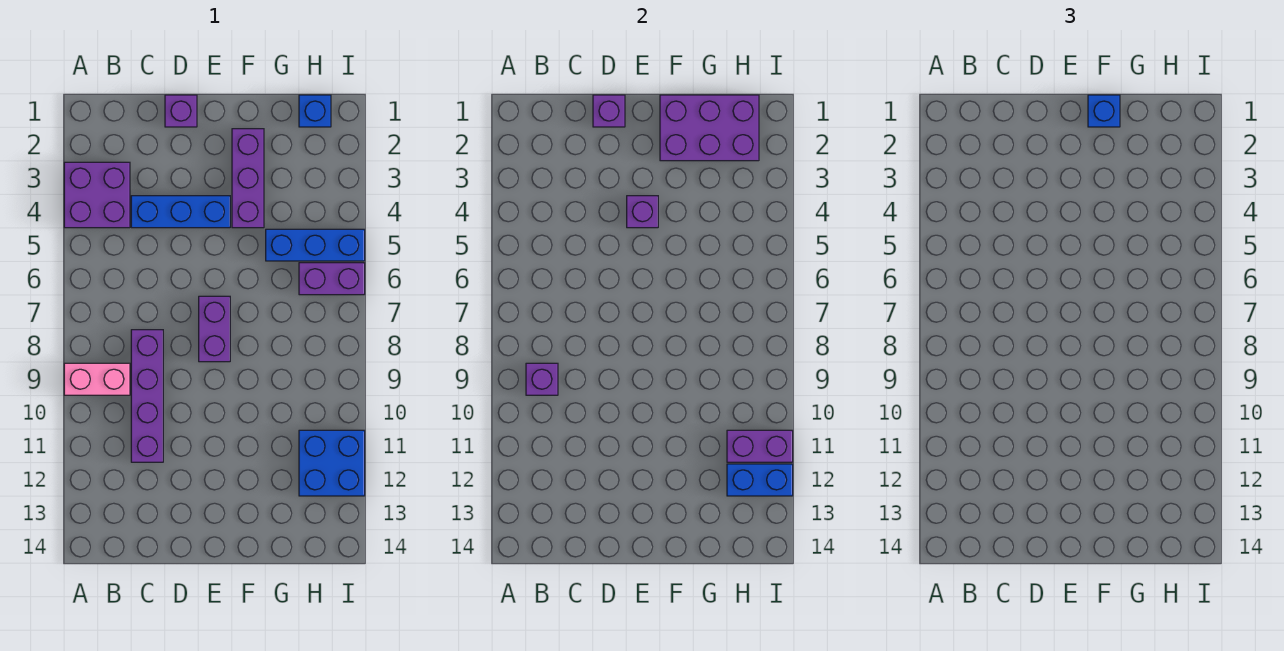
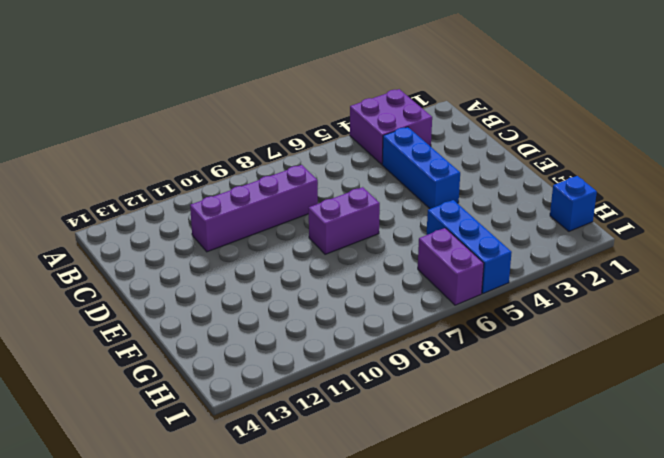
none -> pink 1x2 brick [64,363,130,395]
none -> purple 1x1 brick [165,95,197,127]
none -> purple 1x3 brick [232,129,264,228]

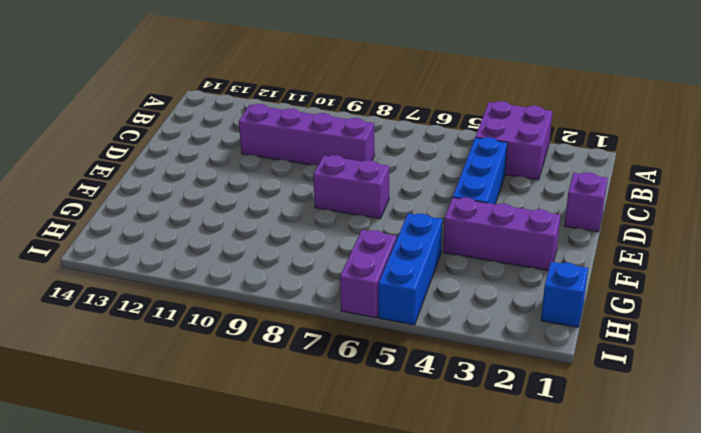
none -> pink 1x2 brick [64,363,130,395]
none -> blue 2x2 brick [299,430,365,496]
none -> purple 1x1 brick [526,363,558,395]

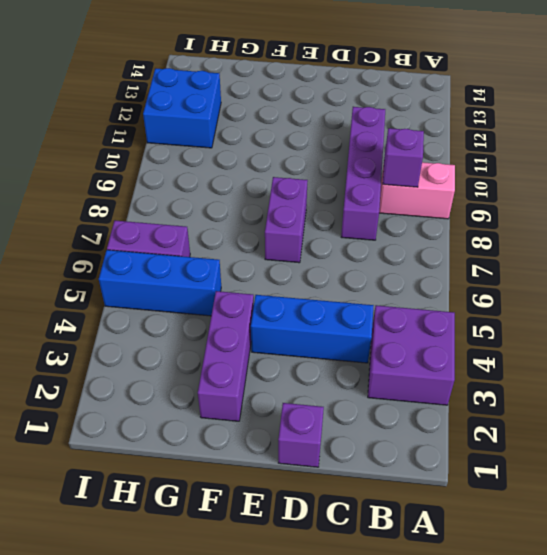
none -> blue 1x1 brick [299,95,331,127]
none -> purple 1x1 brick [593,95,625,127]
none -> purple 1x1 brick [627,196,658,228]

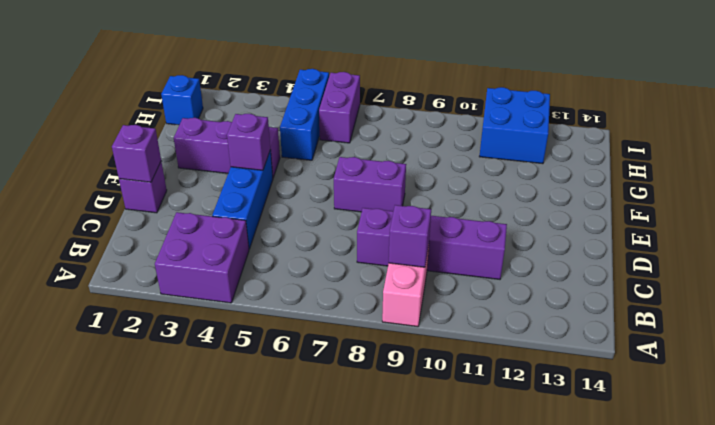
none -> purple 2x3 brick [660,95,759,161]
none -> purple 1x2 brick [727,430,793,462]
none -> blue 1x2 brick [727,464,793,496]

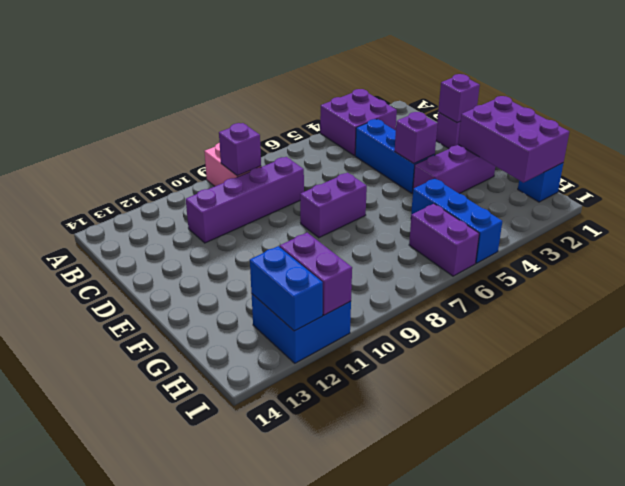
none -> blue 1x1 brick [1088,95,1120,127]

